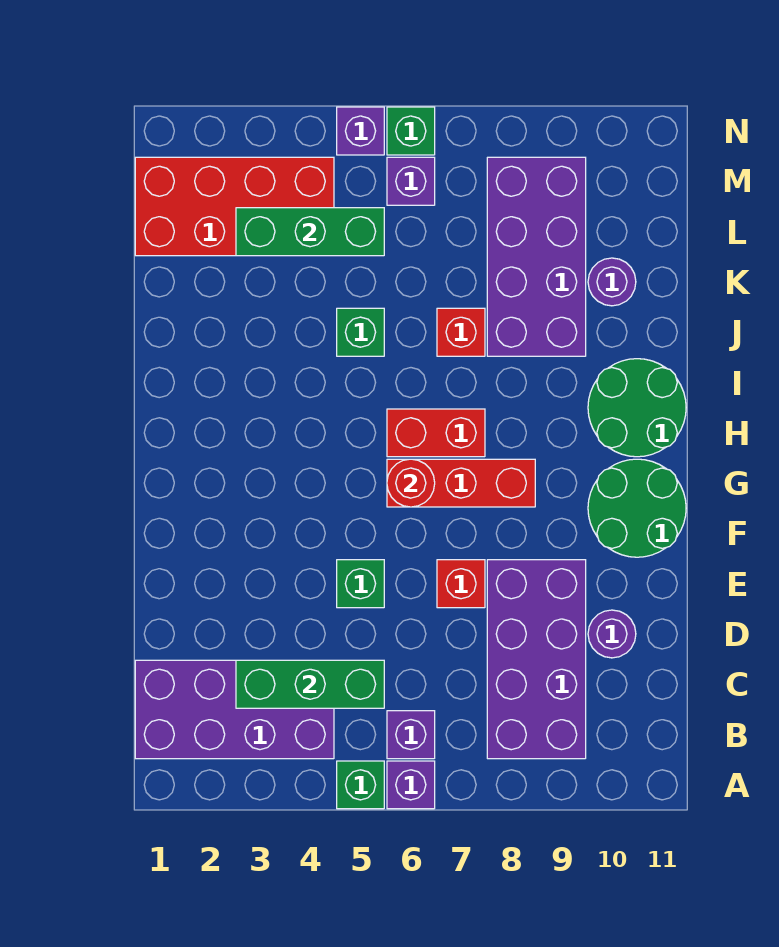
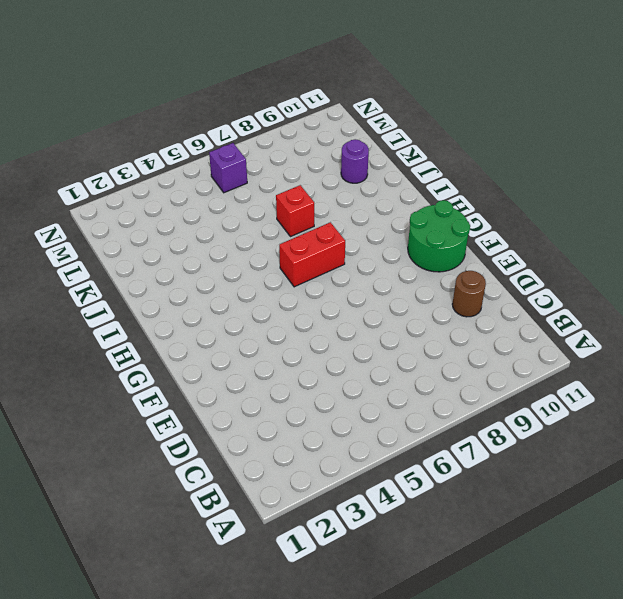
brown 1x1 round brick [452,271,486,317] -> purple 1x1 round brick [588,610,636,658]
none -> green 1x1 brick [337,761,384,809]
none -> purple 1x1 brick [387,761,435,809]
none -> purple 2x4 brick [135,660,334,759]

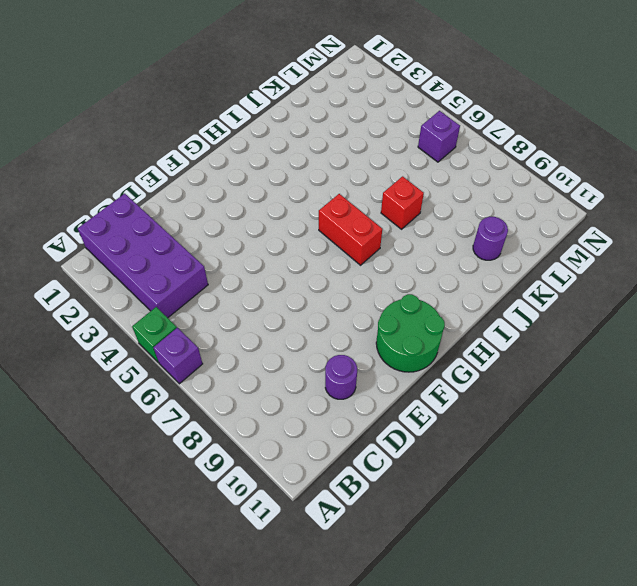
none -> purple 1x1 brick [387,711,435,759]
none -> purple 2x4 brick [487,560,586,759]
none -> green 1x1 brick [337,560,384,608]

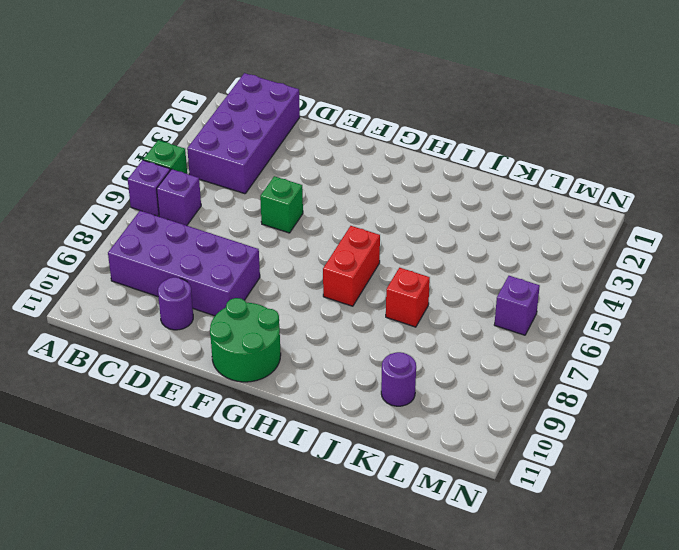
none -> red 1x1 brick [437,560,485,608]
none -> red 1x3 brick [387,459,535,507]
none -> green 2x2 round brick [588,359,686,457]

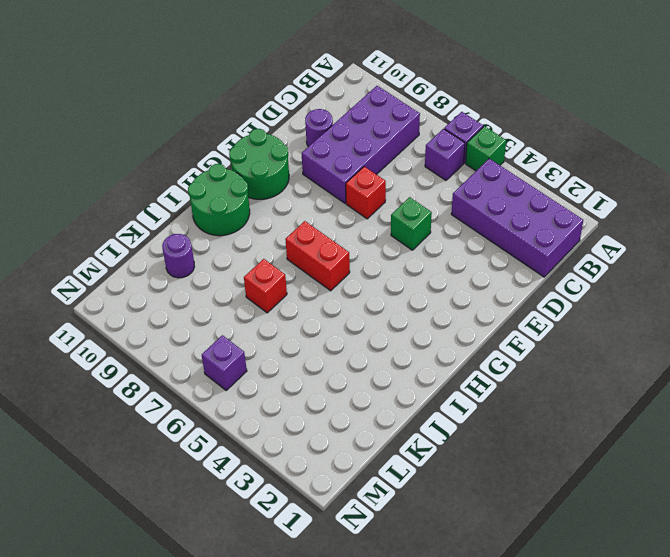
none -> red 1x3 brick [387,459,535,507]
none -> green 1x1 brick [337,308,384,356]
none -> purple 2x4 brick [487,157,586,356]

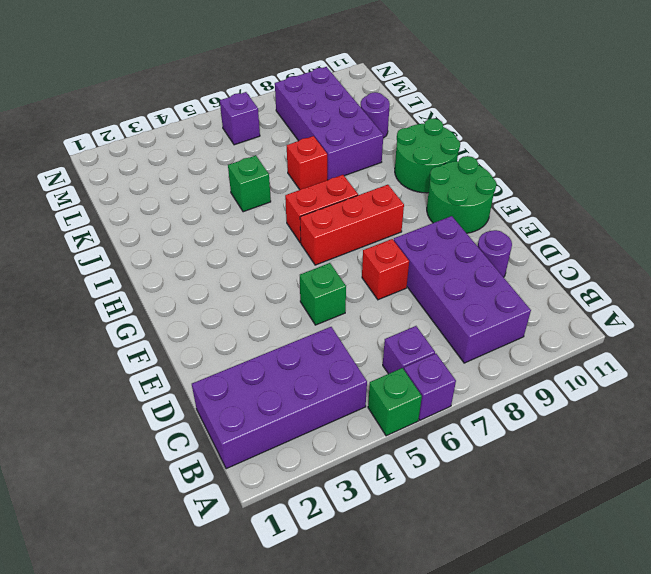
none -> red 2x4 brick [135,157,334,256]
none -> purple 1x1 brick [337,107,384,155]
none -> green 1x1 brick [387,107,435,155]

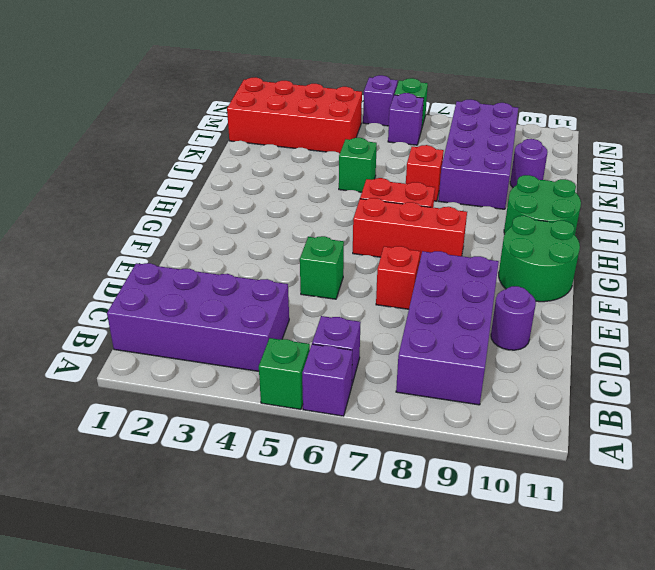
none -> green 1x3 brick [236,660,384,708]
none -> red 1x1 round brick [387,459,435,507]
none -> green 1x3 brick [236,208,384,256]

